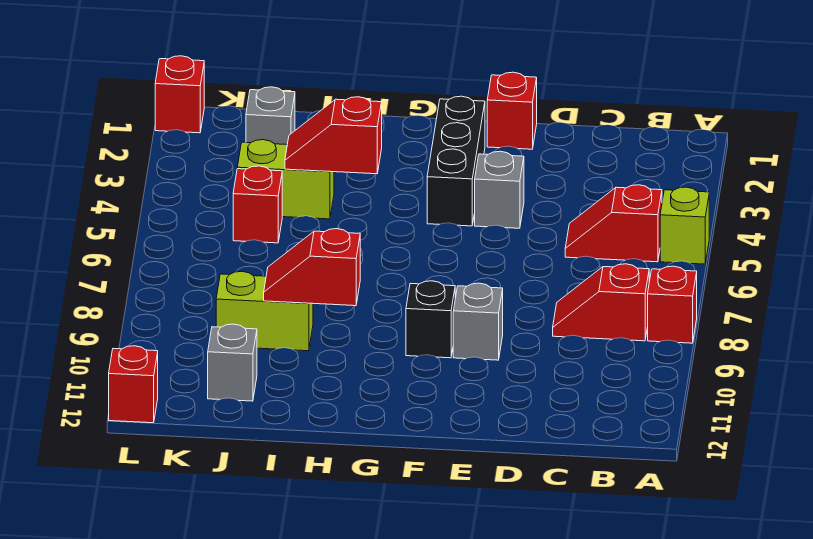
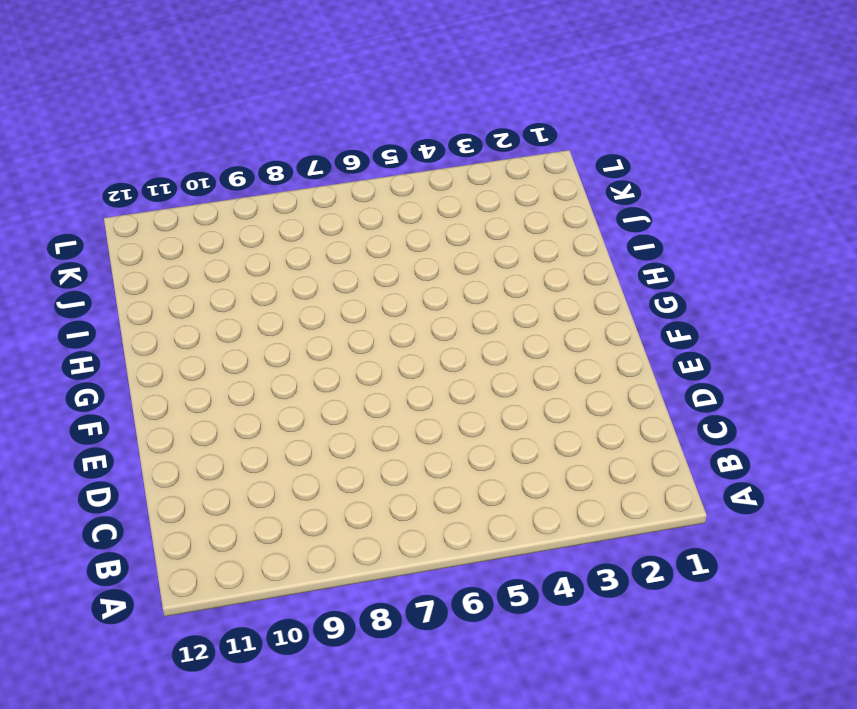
none -> lime 1x1 brick [660,187,709,264]
none -> red 1x1 brick [648,266,697,343]
none -> red 1x2 slope [565,185,662,262]

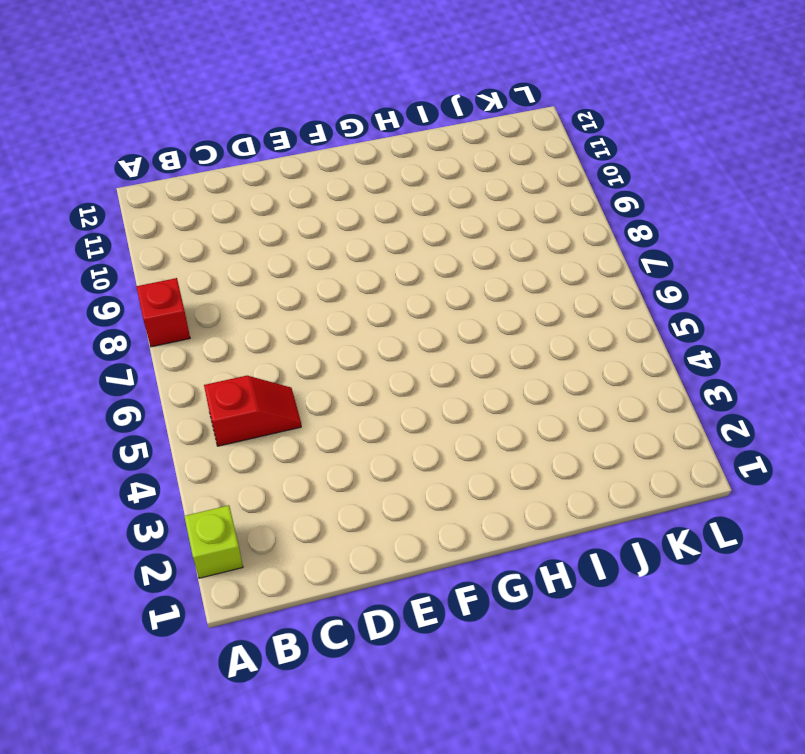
lime 1x1 brick [184,505,243,578] -> lime 1x1 brick moved to [660,187,709,264]
none -> red 1x2 slope [553,264,649,341]
none -> red 1x1 brick [487,72,537,149]
none -> grey 1x1 brick [475,151,524,228]

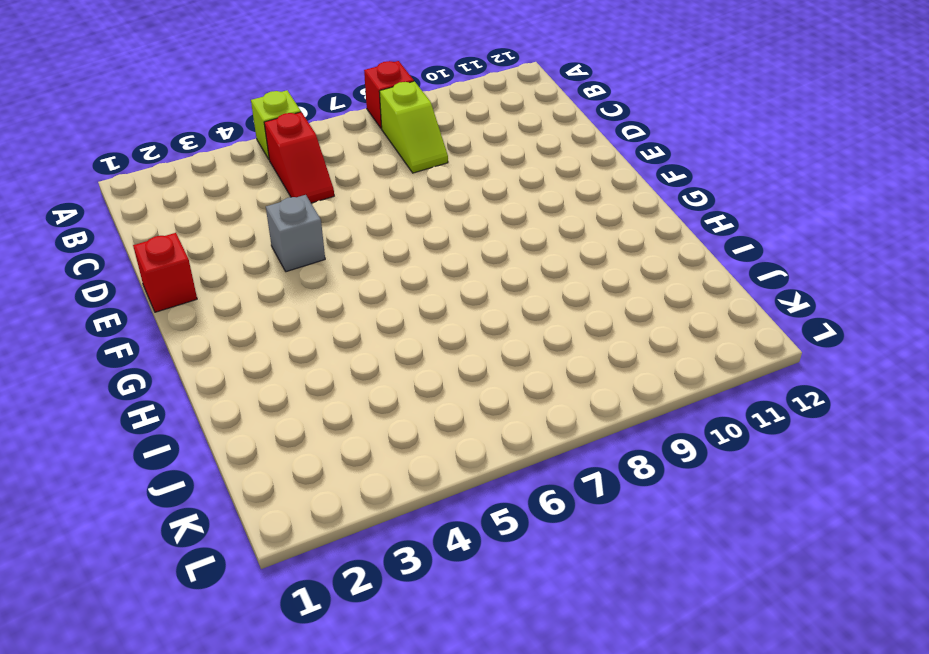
lime 1x2 slope [379,81,448,173] -> red 1x2 slope [553,264,649,341]
none -> grey 1x1 brick [453,283,503,360]
none -> black 1x3 brick [427,96,485,226]
none -> black 1x1 brick [406,281,455,358]

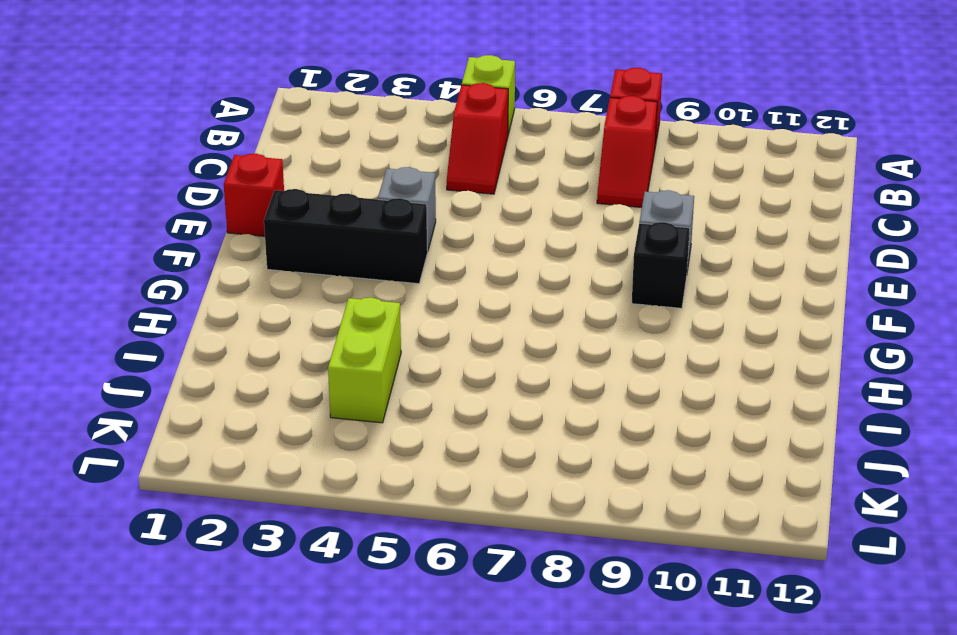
none -> lime 1x2 brick [216,271,313,351]
none -> grey 1x1 brick [246,87,295,145]
none -> red 1x1 brick [233,166,282,243]

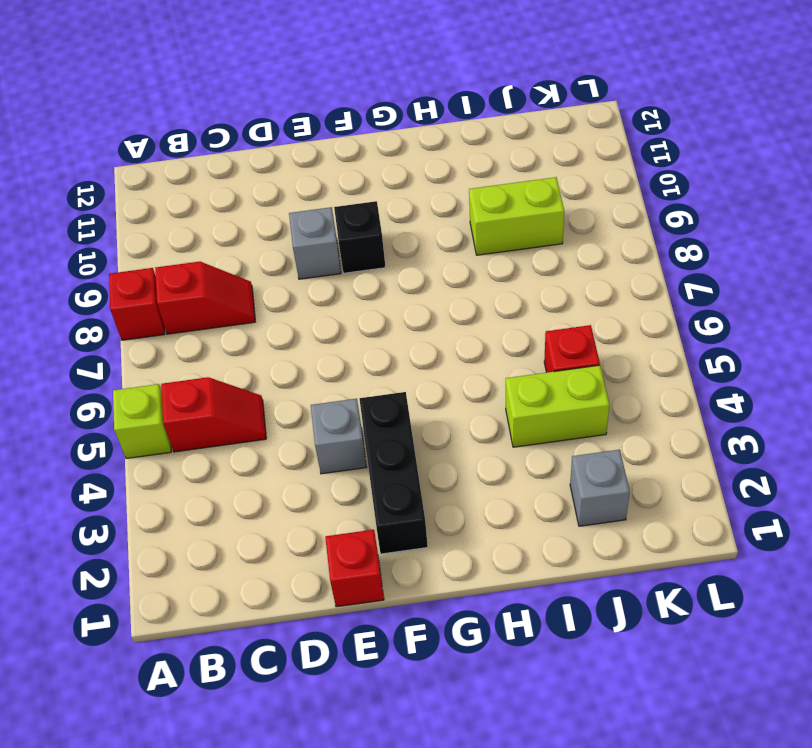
none -> grey 1x1 brick [208,324,257,401]
none -> red 1x1 brick [155,56,204,133]
none -> red 1x1 brick [109,346,158,423]

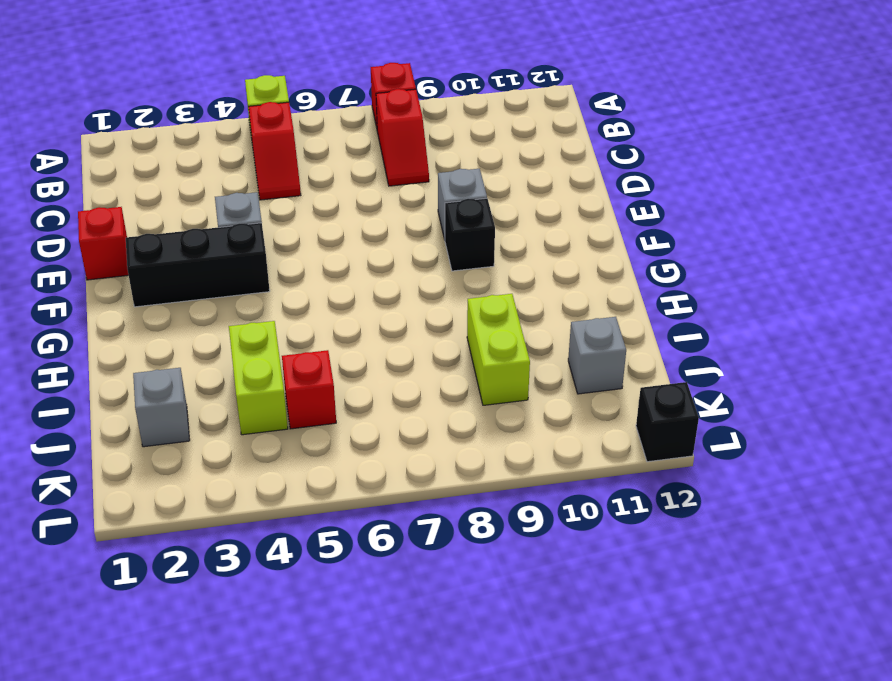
black 1x1 brick [636,382,699,462] -> red 1x1 brick [109,346,158,423]
none -> red 1x1 brick [155,56,204,133]
none -> red 1x2 slope [285,97,382,174]
none -> red 1x2 slope [264,229,360,306]

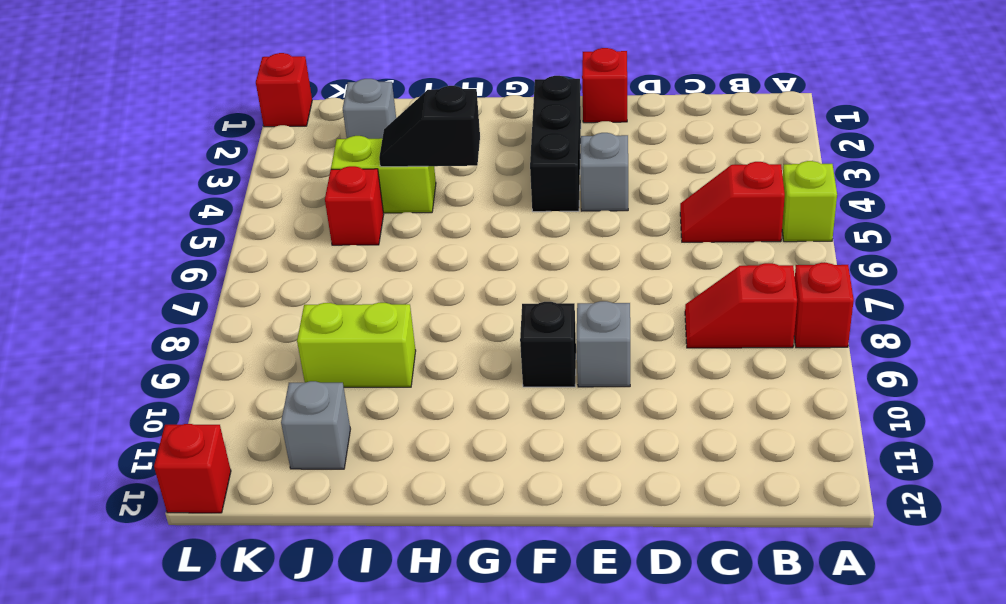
black 1x2 slope [379,86,480,167] -> red 1x2 slope [285,97,382,174]
none -> red 1x2 slope [264,229,360,306]

